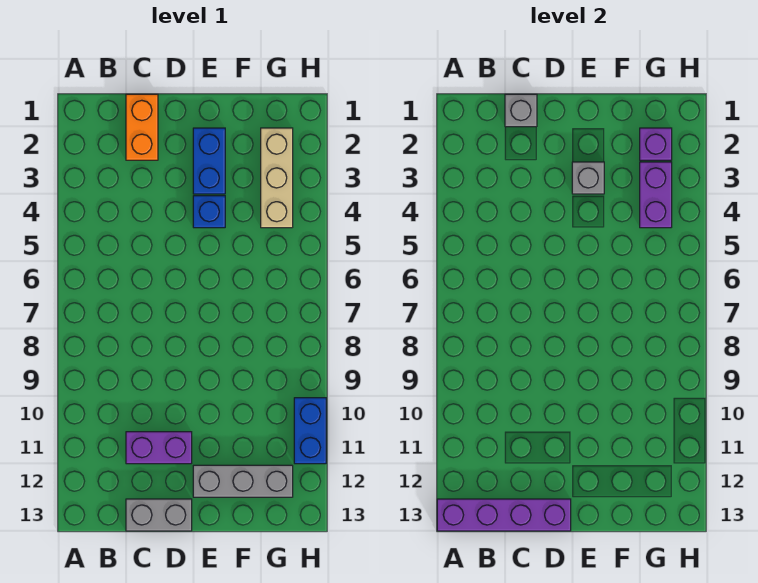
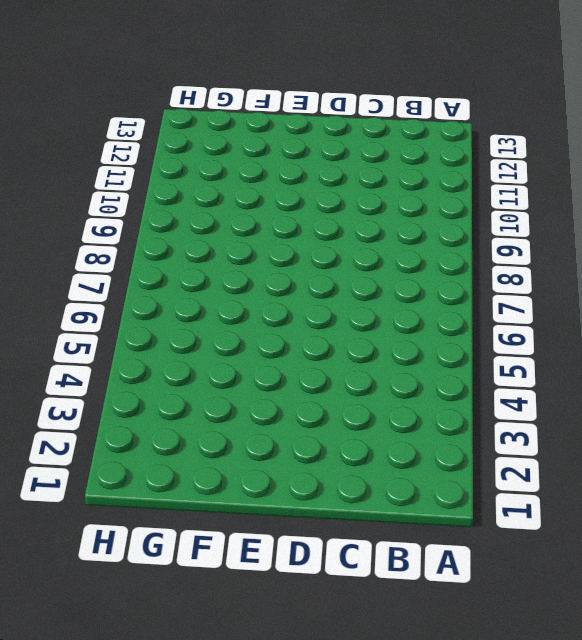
none -> orange 1x2 brick [126,94,158,160]
none -> purple 1x2 brick [126,432,192,464]
none -> grey 1x2 brick [126,499,192,531]

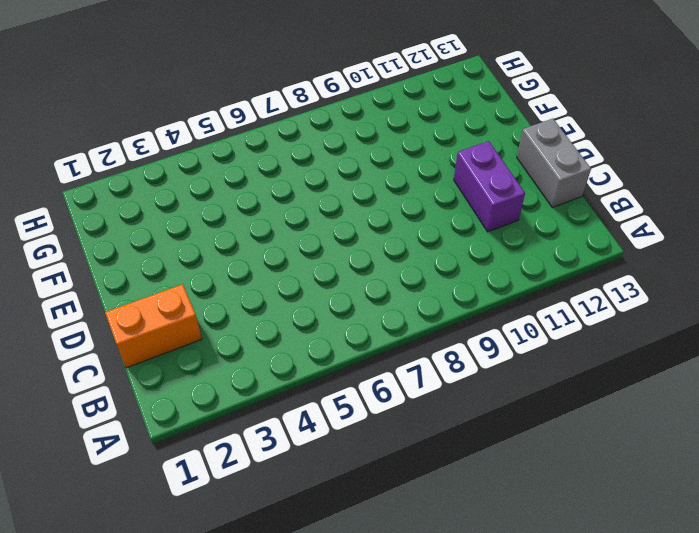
none -> blue 1x2 brick [193,128,225,194]
none -> blue 1x1 brick [193,196,225,228]
none -> grey 1x3 brick [193,465,293,497]

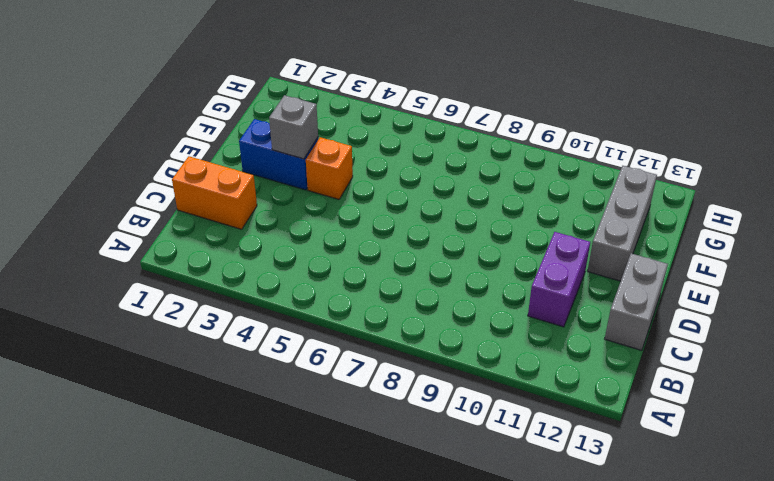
orange 1x1 brick [306,137,353,199] -> blue 1x1 brick [193,196,225,228]
none -> tan 1x3 brick [261,128,293,228]
none -> blue 1x2 brick [294,398,326,464]
none -> purple 1x4 brick [437,499,571,531]

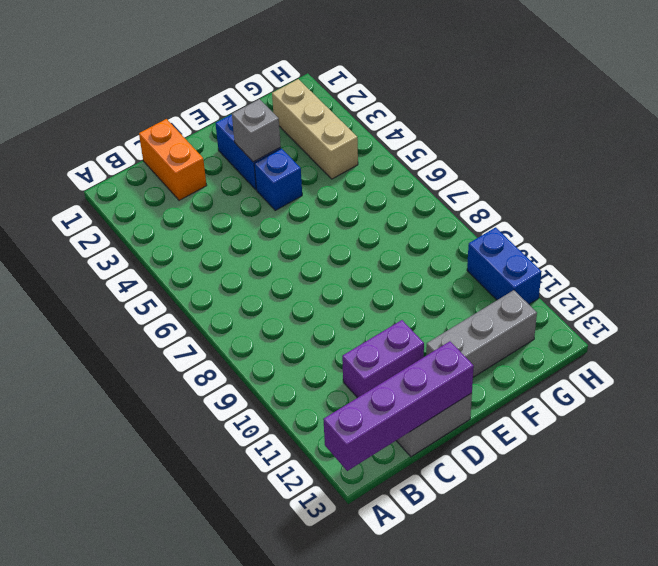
none -> grey 1x1 brick [505,94,537,127]
none -> purple 1x1 brick [640,128,672,160]
none -> purple 1x2 brick [640,162,672,228]

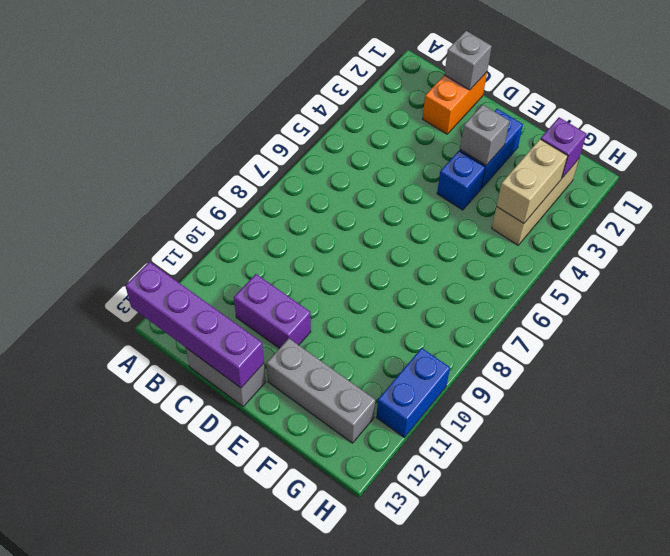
tan 1x2 brick [497,139,568,223] -> purple 1x2 brick [640,162,672,228]

